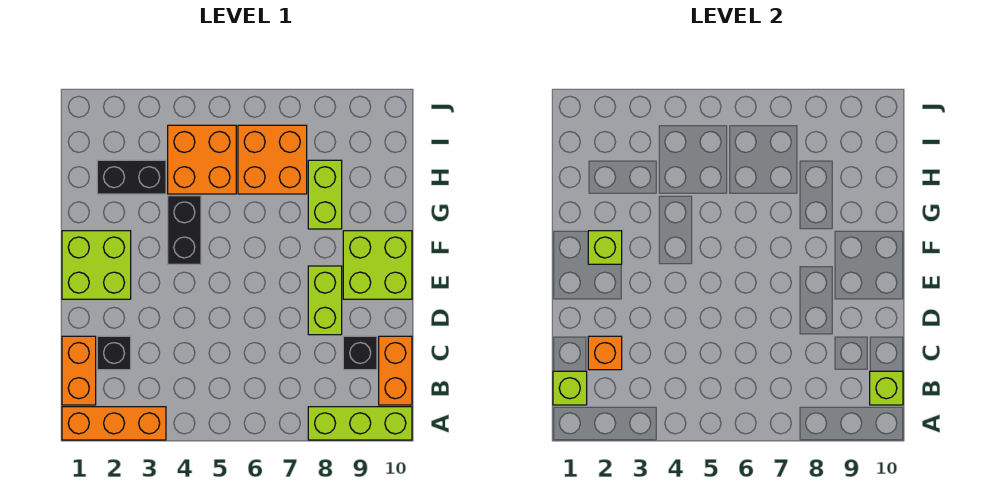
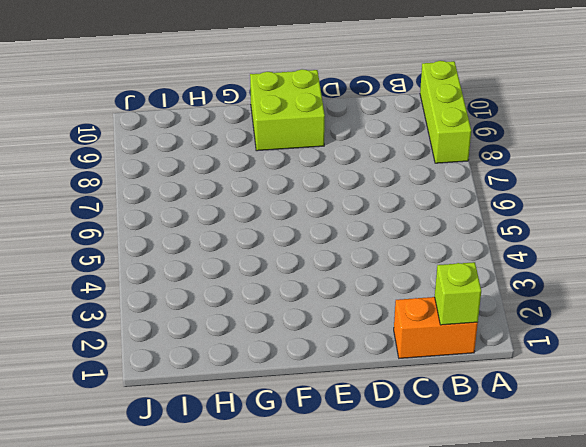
none -> orange 1x3 brick [62,407,166,440]
none -> orange 1x2 brick [379,336,412,405]
none -> black 1x1 brick [97,336,131,370]

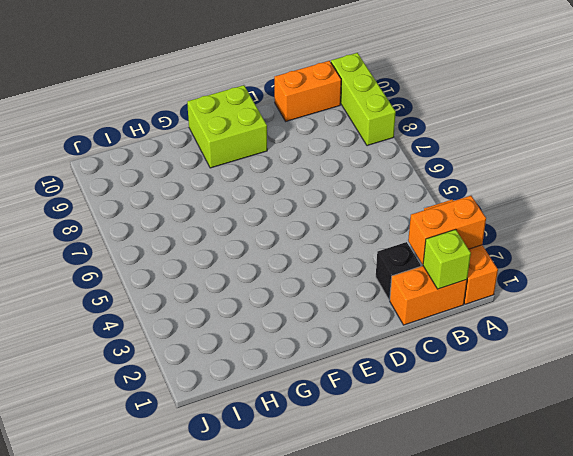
orange 1x2 brick [408,196,486,264] -> none
none -> black 1x1 brick [343,336,377,370]
none -> lime 1x2 brick [308,266,342,335]
none -> lime 2x2 brick [62,231,131,299]

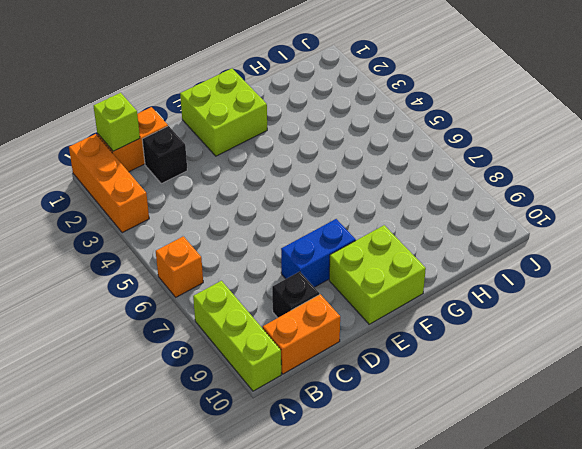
orange 1x1 brick [156,236,203,297] -> orange 1x1 brick moved to [588,336,622,370]
blue 1x2 brick [281,219,356,287] -> lime 1x2 brick [308,266,342,335]
none -> black 1x2 brick [168,196,201,264]
none -> lime 1x2 brick [308,160,342,229]
none -> black 1x2 brick [97,160,166,194]

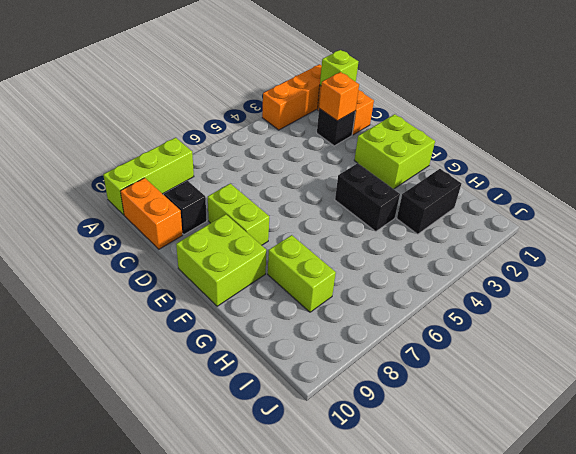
none -> orange 2x2 brick [168,125,236,194]
none -> orange 2x2 brick [238,125,307,194]
none -> lime 1x1 brick [870,371,903,405]

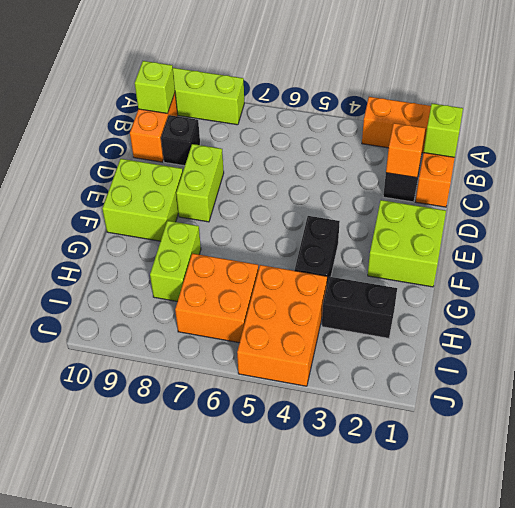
orange 2x3 brick [237,265,327,386] -> orange 2x2 brick [168,125,236,194]
none -> lime 1x1 brick [588,231,622,264]

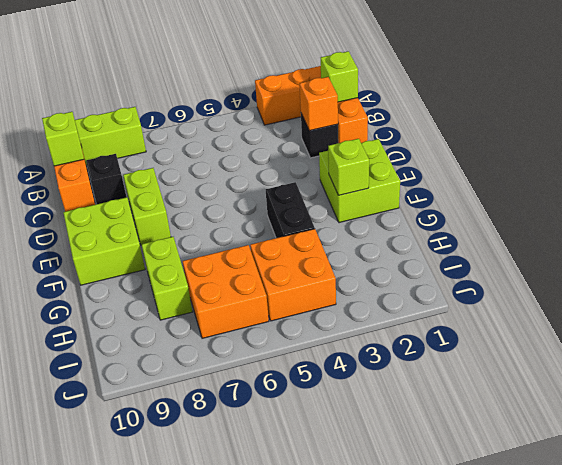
none -> black 1x2 brick [97,160,166,194]

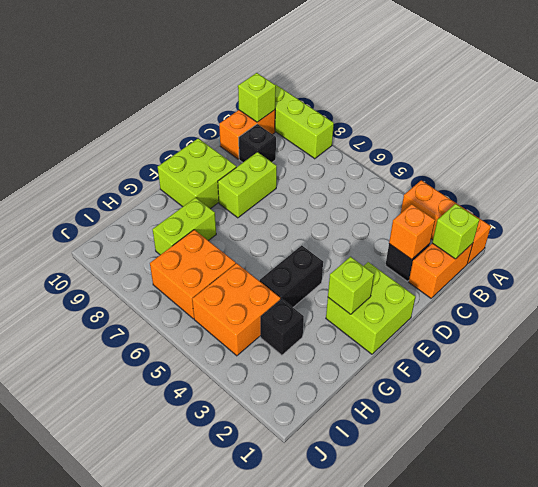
black 1x1 brick [260,299,304,355] -> black 1x2 brick [97,160,166,194]

